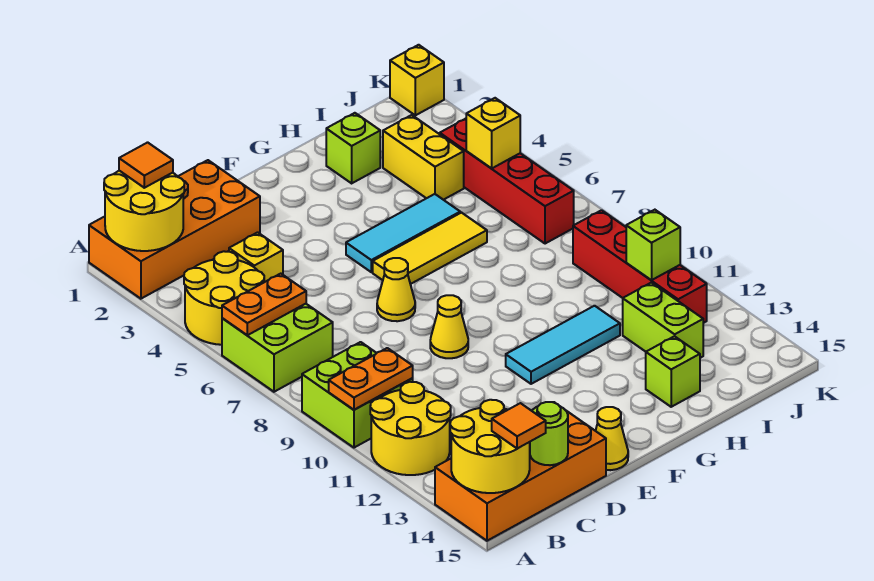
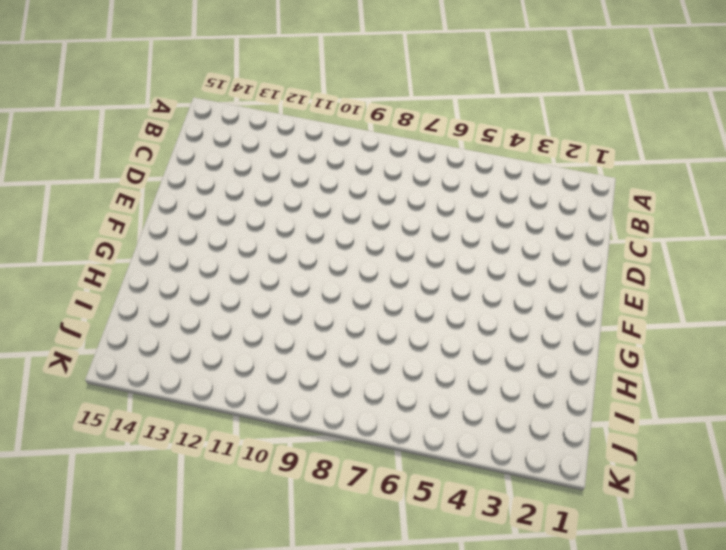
none -> orange 2x4 brick [89,160,260,299]
none -> yellow 2x2 round brick [184,251,264,345]
none -> lime 2x2 brick [222,304,333,392]

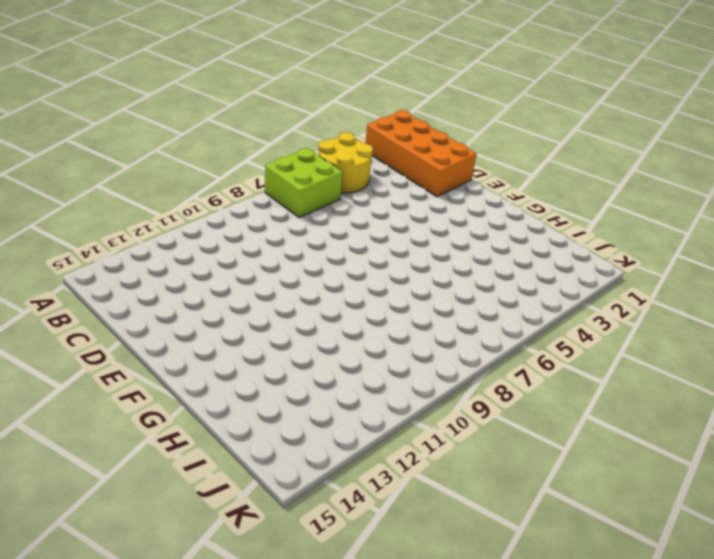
none -> lime 2x2 brick [302,342,413,448]
none -> yellow 2x2 round brick [370,382,451,475]
none -> orange 2x4 brick [435,402,606,541]

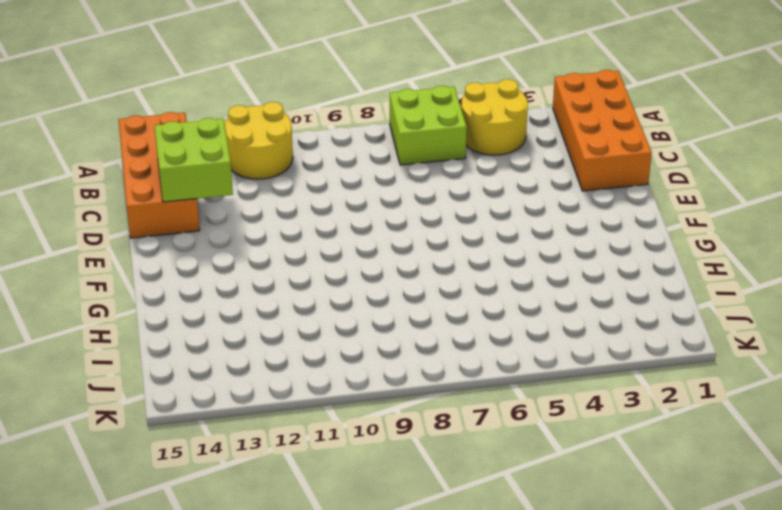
lime 2x2 brick [155,118,233,202] -> lime 2x2 brick moved to [302,342,413,448]
none -> yellow 1x1 brick [229,232,283,282]
none -> yellow 1x1 cone [377,258,415,321]
none -> yellow 1x1 cone [430,295,468,358]

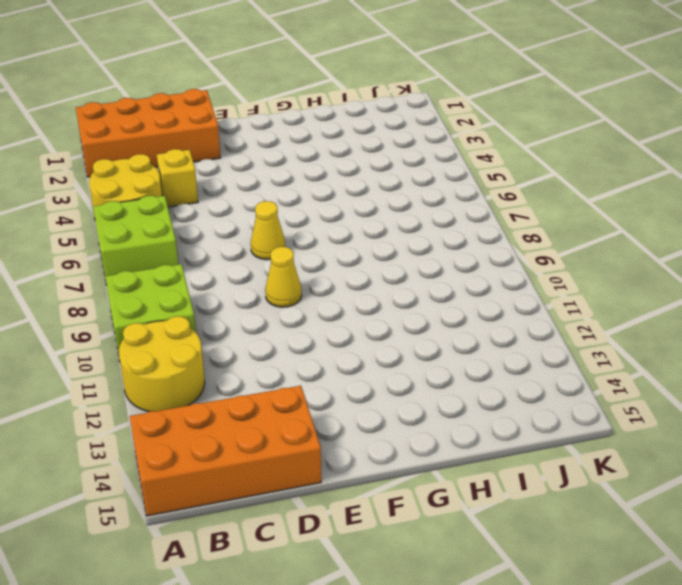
none -> yellow 1x1 cone [596,407,628,470]
none -> cyan 1x3 tile [346,194,460,272]
none -> yellow 1x3 tile [373,213,487,284]

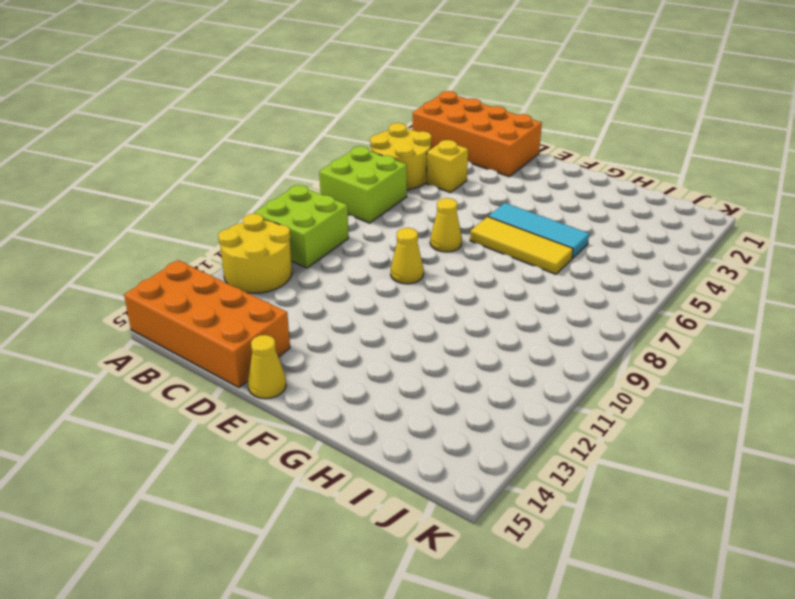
none -> cyan 1x3 tile [506,306,620,384]
none -> lime 1x1 brick [326,113,380,183]
none -> lime 1x1 brick [646,336,700,407]

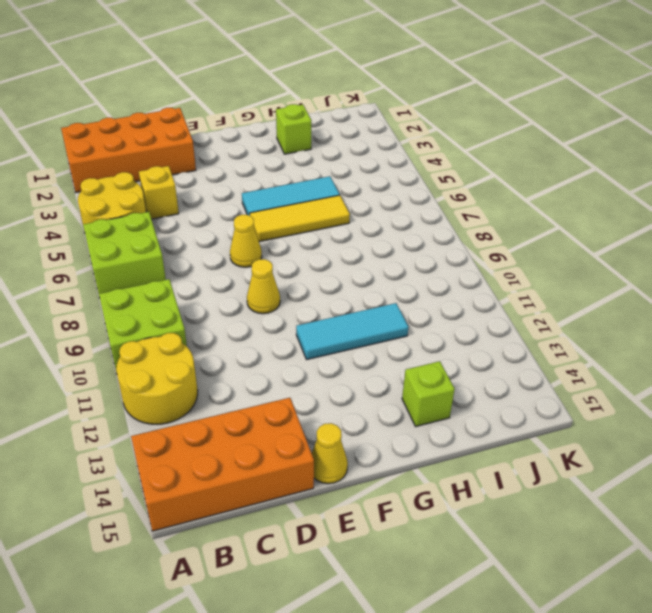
none -> yellow 1x2 brick [383,115,464,200]
none -> lime 1x2 brick [623,283,703,358]
none -> red 1x4 brick [440,119,574,244]

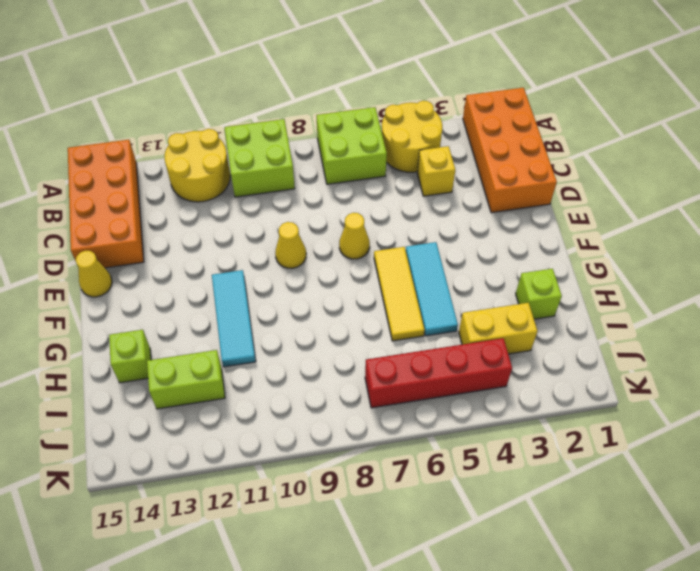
none -> red 1x4 brick [573,210,707,323]
none -> yellow 1x1 brick [390,45,444,115]
none -> yellow 2x2 round brick [104,171,184,251]

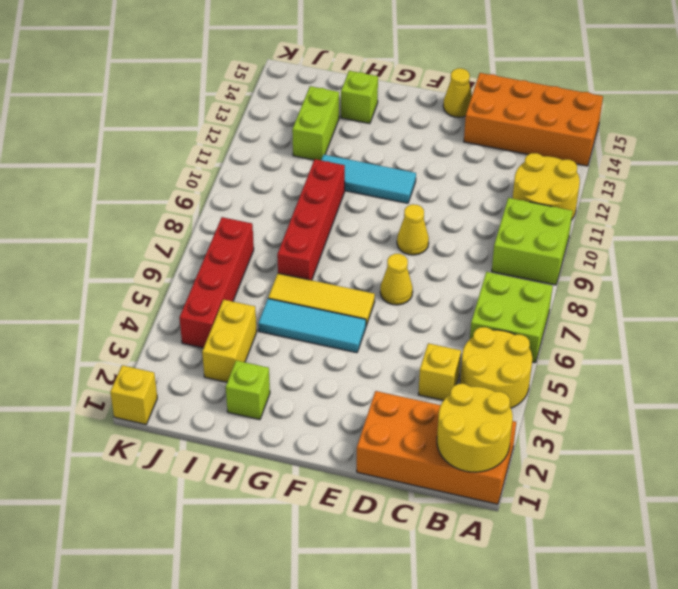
red 1x4 brick [277,159,345,280] -> red 1x4 brick moved to [573,210,707,323]
none -> orange 1x2 plate [222,274,306,335]
none -> orange 1x2 plate [329,348,413,410]
none -> yellow 2x2 round brick [450,400,530,493]

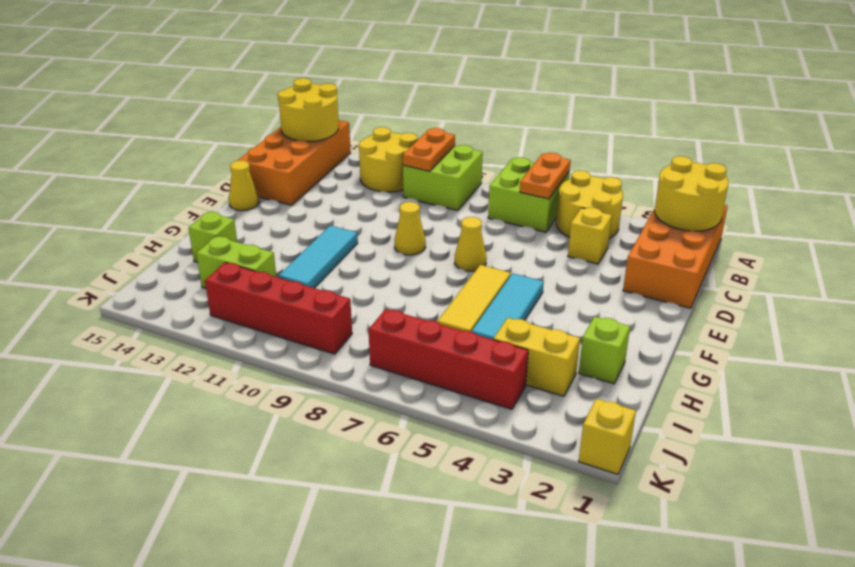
none -> lime 1x1 round brick [530,402,568,465]
none -> yellow 1x1 brick [466,98,520,168]
none -> lime 1x1 brick [626,210,680,280]

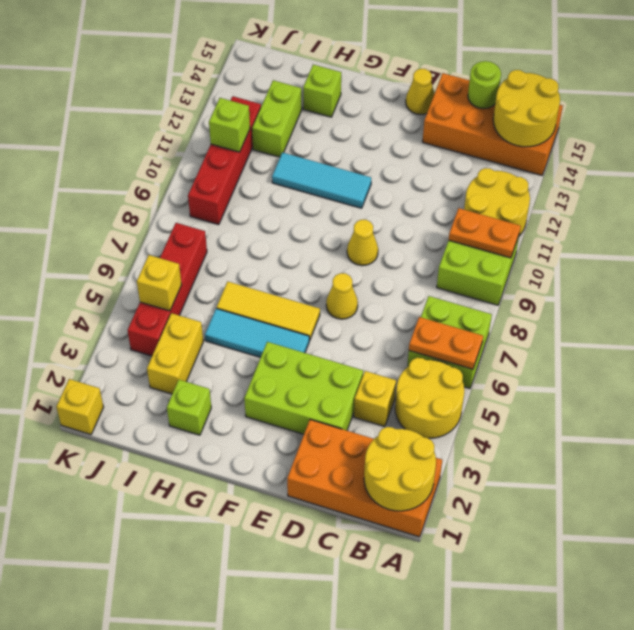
lime 2x3 brick [244,342,363,434] -> none
none -> orange 1x1 tile [119,142,173,188]
none -> orange 1x1 tile [492,403,546,449]

